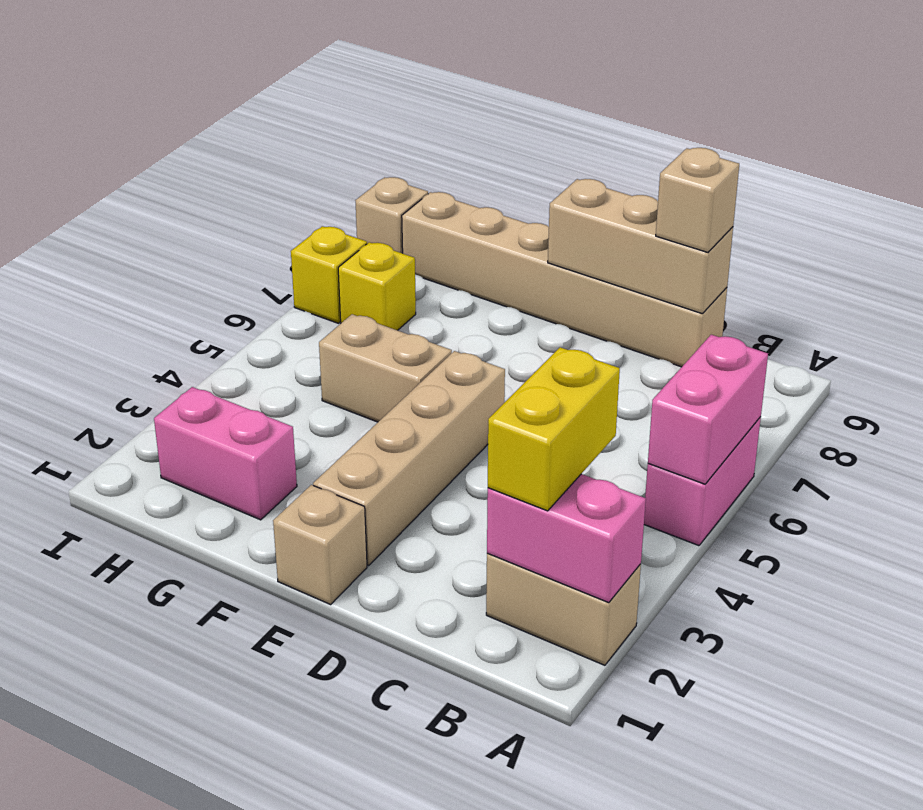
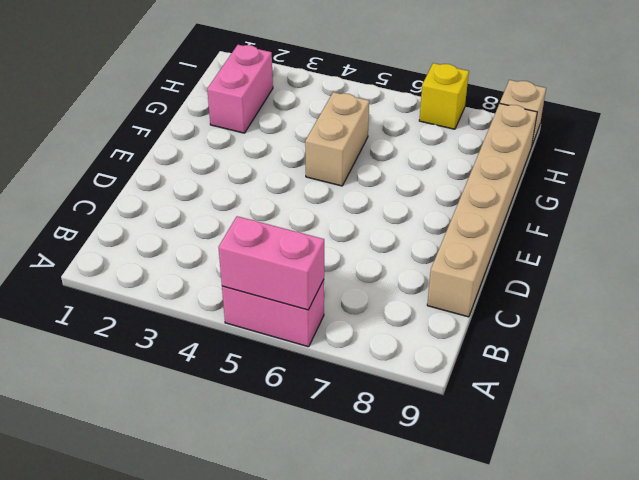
none -> tan 1x2 brick [486,553,641,665]
none -> tan 1x1 brick [273,485,367,604]
none -> tan 1x4 brick [313,351,505,566]

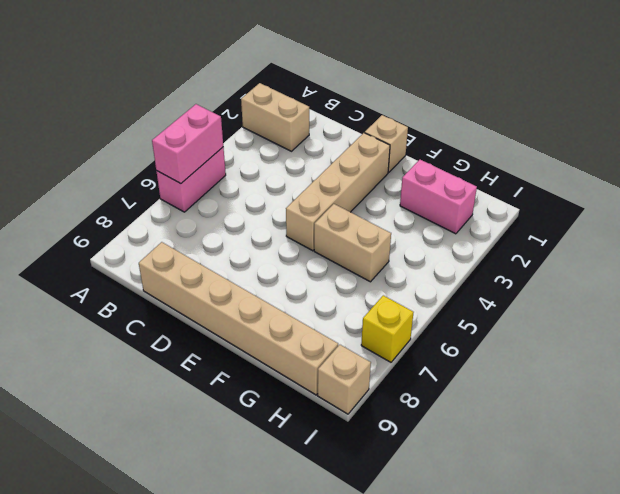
none -> yellow 1x1 brick [338,242,416,330]
none -> pink 1x2 brick [487,474,646,603]
none -> tan 1x3 brick [548,179,733,314]

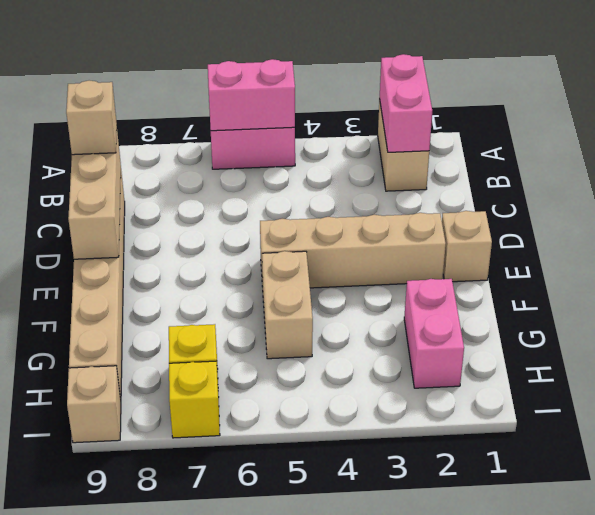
none -> yellow 1x2 brick [488,347,620,511]

